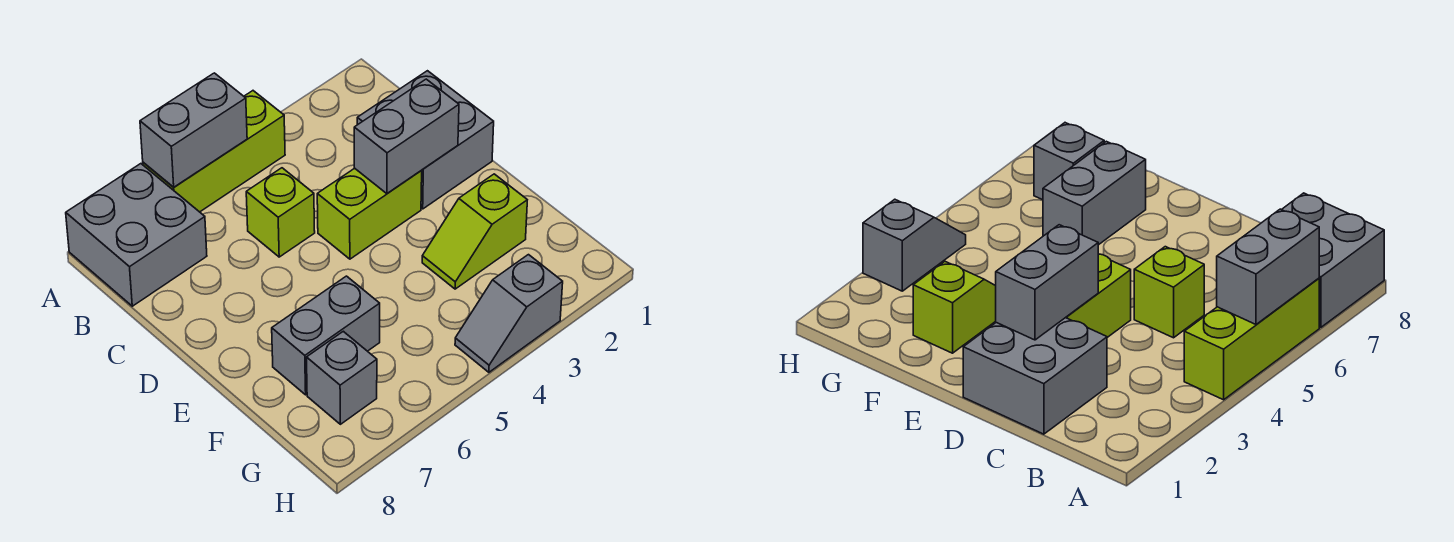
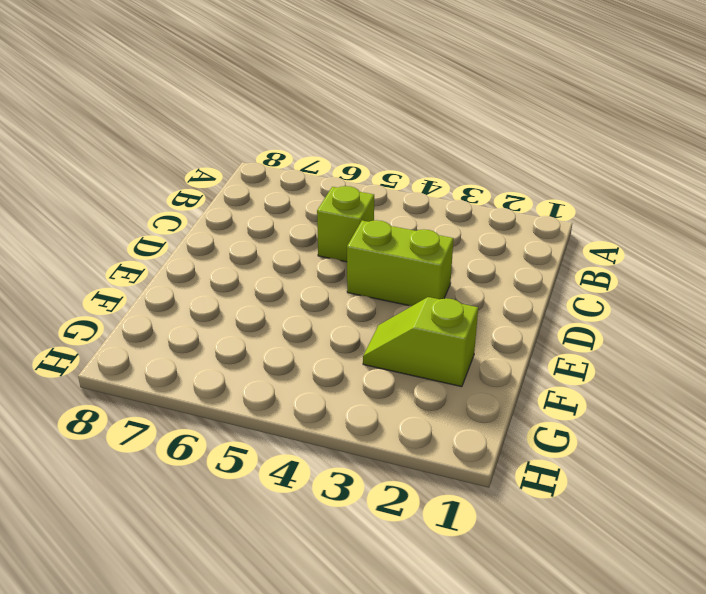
none -> lime 1x3 brick [143,91,285,212]
none -> grey 2x2 brick [66,164,207,306]

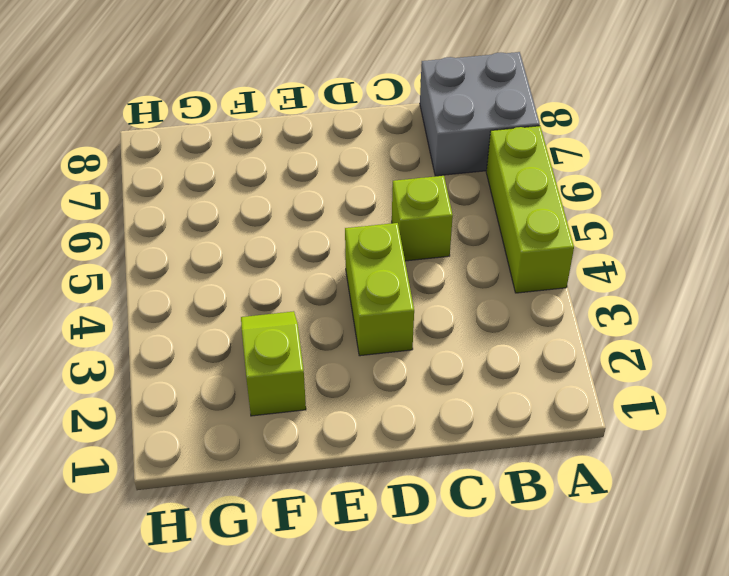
none -> grey 2x2 brick [357,71,494,209]
none -> grey 1x2 brick [272,276,380,395]

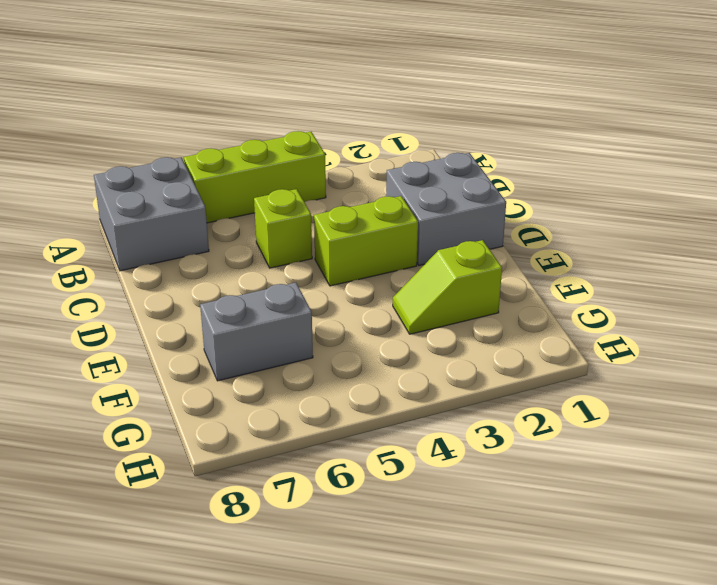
none -> grey 1x1 brick [307,331,377,424]
none -> grey 1x2 slope [455,255,563,372]

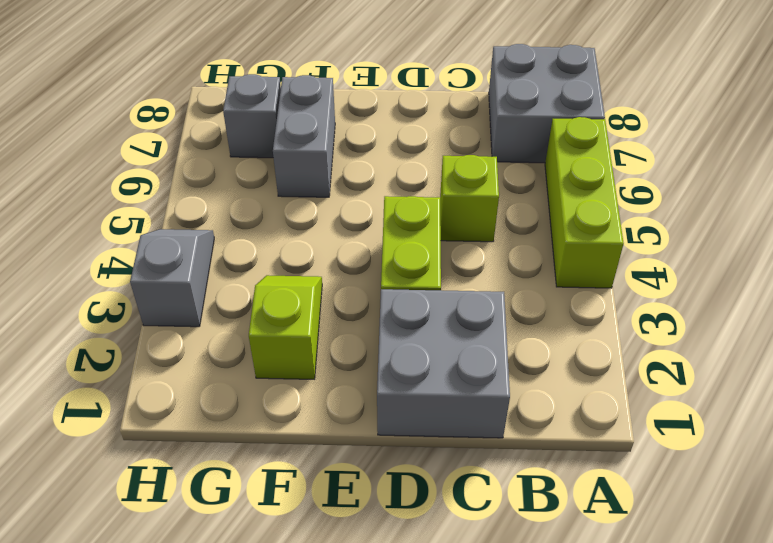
none -> grey 1x2 brick [140,73,247,187]
none -> grey 1x2 brick [354,79,459,194]

